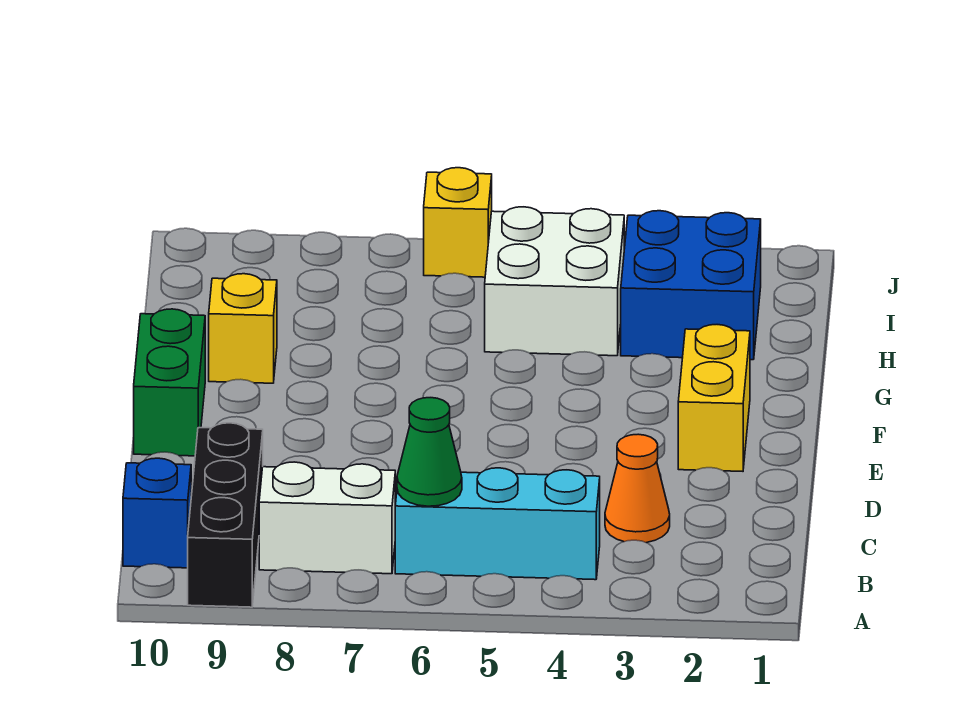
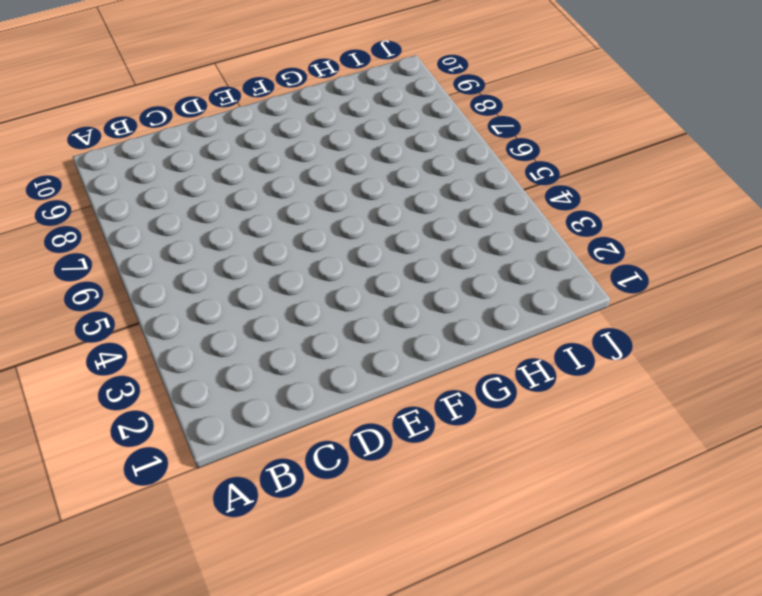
none -> black 1x3 brick [188,423,263,607]
none -> cyan 1x3 brick [395,468,600,580]
none -> white 1x2 brick [259,462,395,574]

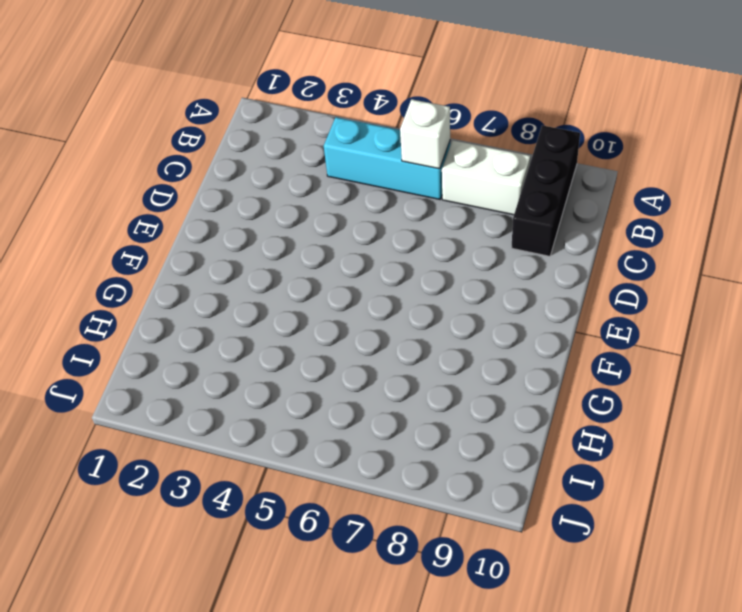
white 1x1 brick [400,99,450,169] -> green 1x1 cone [397,398,462,506]
none -> blue 1x1 brick [123,458,191,568]
none -> orange 1x1 cone [605,434,670,543]
none -> yellow 1x2 brick [678,325,750,471]

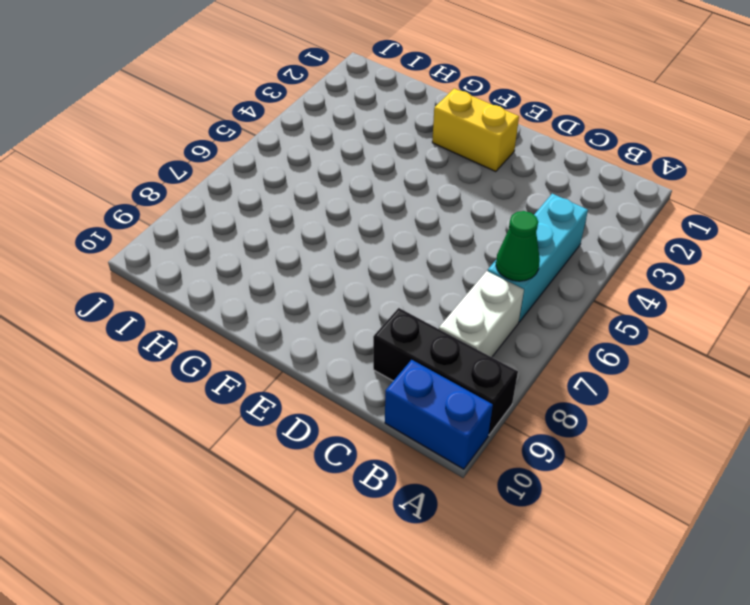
blue 1x2 brick [385,360,493,469] -> blue 1x1 brick [123,458,191,568]
none -> orange 1x1 cone [605,434,670,543]
none -> green 1x2 brick [134,309,205,456]
none -> yellow 1x1 brick [209,274,277,383]

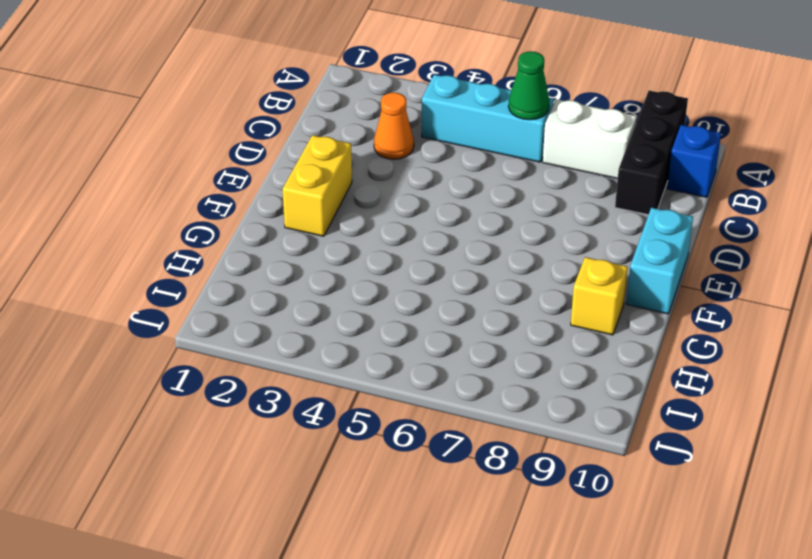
cyan 1x2 brick [626,208,693,314] -> green 1x2 brick [134,309,205,456]
none -> blue 2x2 brick [621,211,761,360]
none -> white 2x2 brick [485,207,624,356]
none -> yellow 1x1 brick [424,168,492,277]

